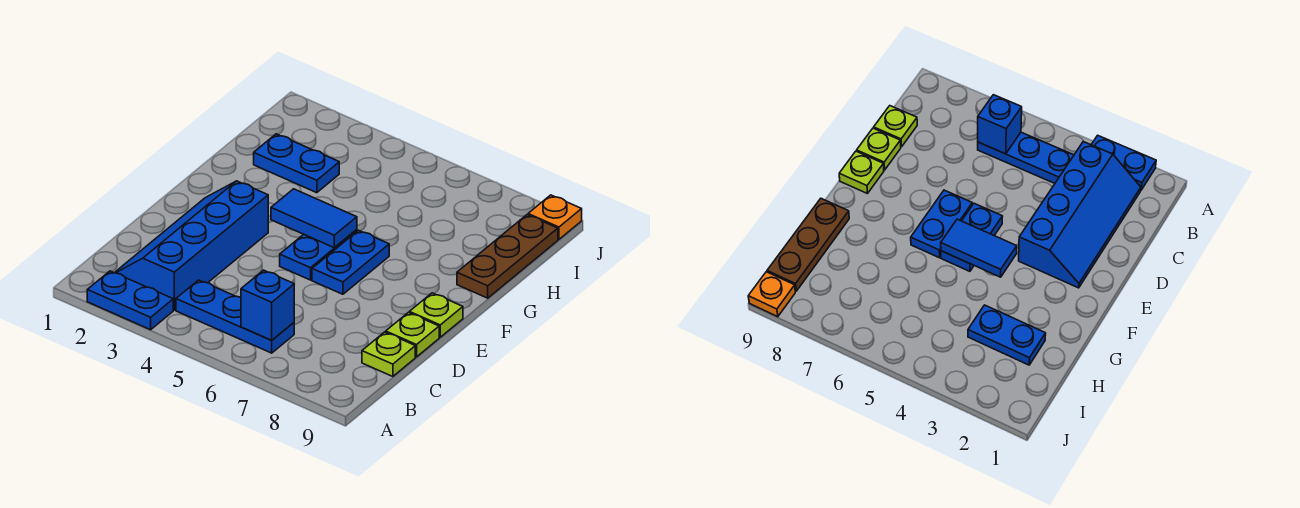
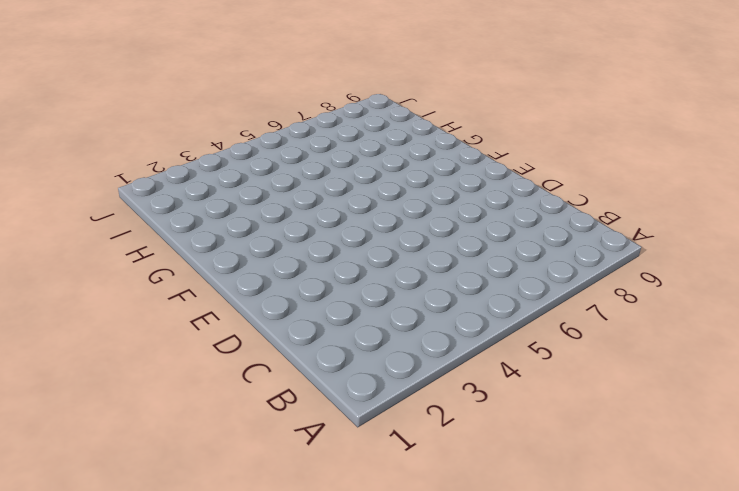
none -> blue 1x2 plate [87,271,173,330]
none -> blue 2x4 slope [115,181,268,310]
none -> blue 1x3 plate [176,280,294,353]

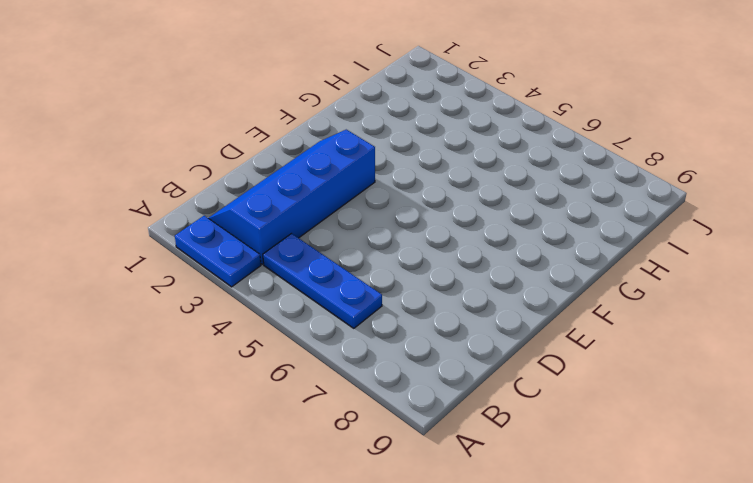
none -> lime 1x1 plate [362,332,415,377]
none -> lime 1x1 plate [386,313,439,357]
none -> blue 1x2 plate [280,230,357,280]

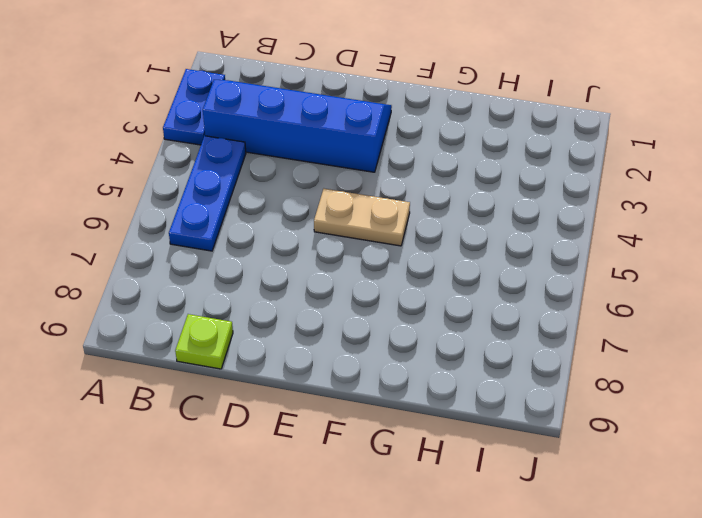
tan 1x2 plate [314,189,410,246] -> blue 1x2 plate [280,230,357,280]
none -> lime 1x1 plate [386,313,439,357]
none -> blue 1x2 plate [312,230,389,294]
none -> lime 1x1 plate [409,293,463,337]

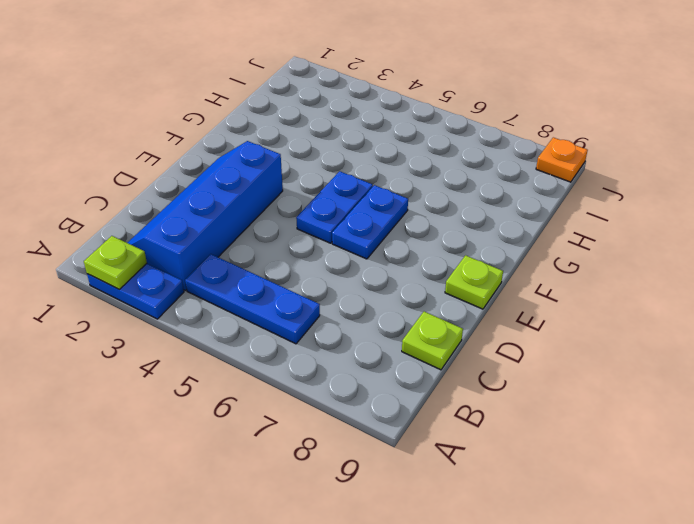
lime 1x1 plate [84,236,147,289] -> lime 1x1 plate moved to [386,313,439,357]
none -> brown 1x3 plate [457,215,558,298]
none -> blue 1x2 plate [254,134,339,193]
none -> blue 1x1 brick [241,270,294,340]

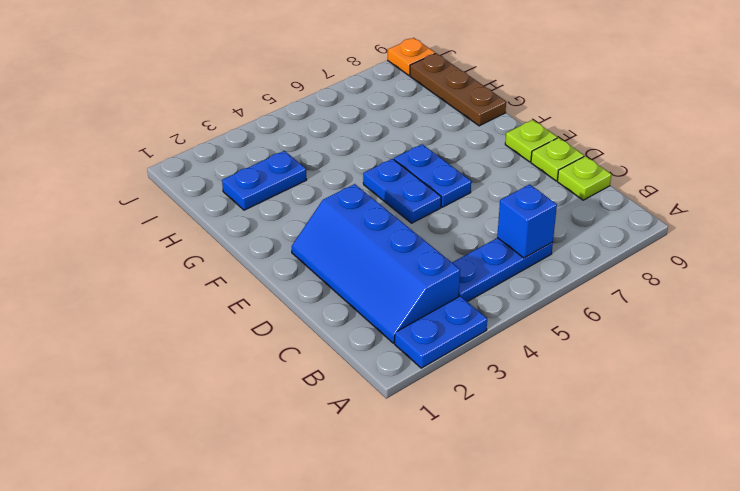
none -> blue 1x2 tile [271,189,357,248]

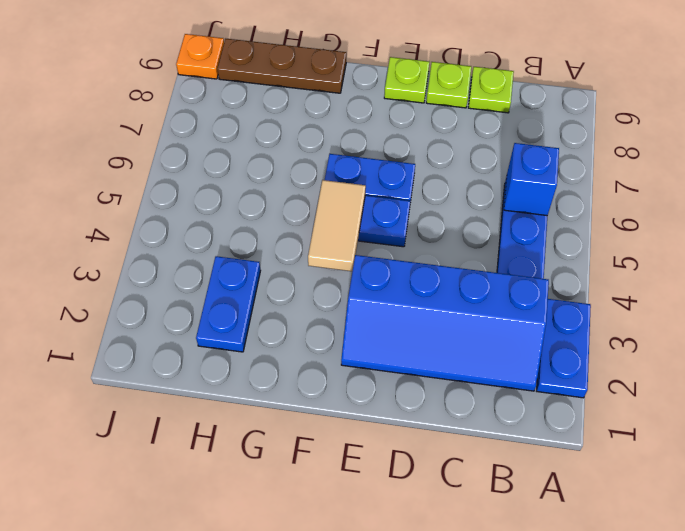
tan 1x2 tile [308,180,366,271] -> blue 1x2 tile [271,189,357,248]

